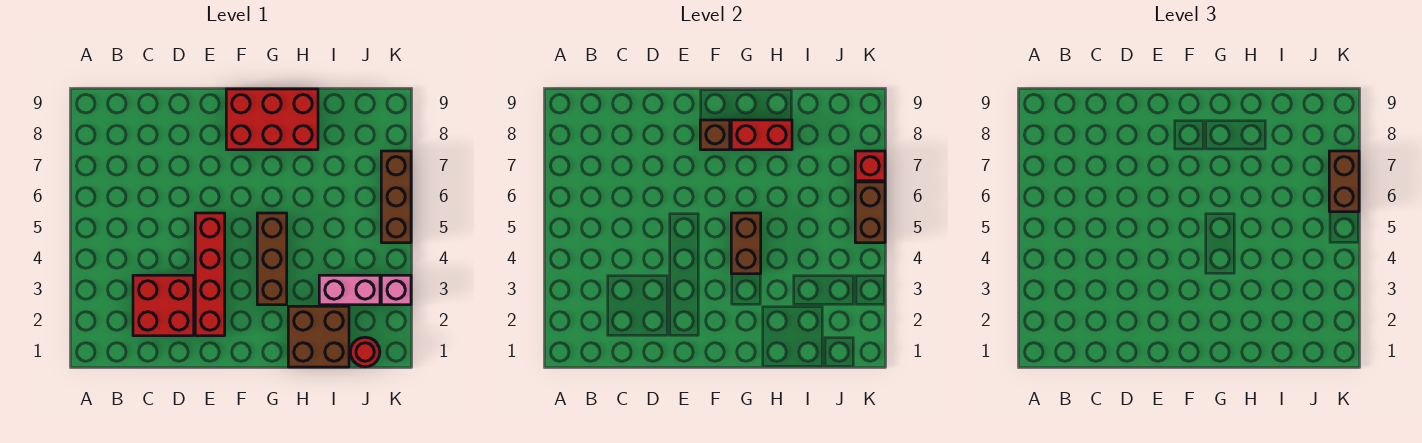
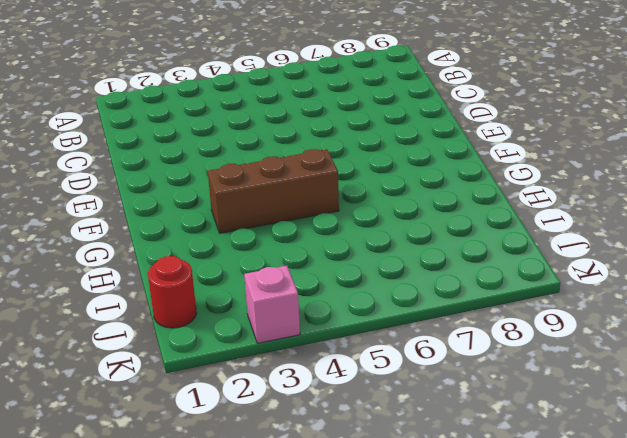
none -> red 2x2 brick [133,275,194,336]
none -> red 1x4 brick [195,213,225,336]
none -> red 2x3 brick [226,89,318,150]

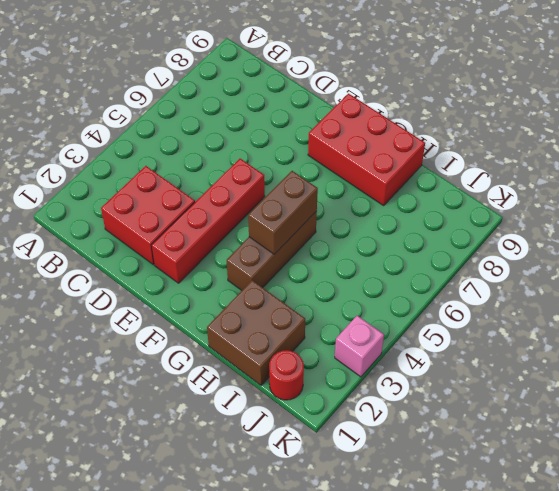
none -> pink 1x2 brick [319,275,380,305]
none -> brown 1x3 brick [381,151,411,243]
none -> brown 1x1 brick [700,120,730,150]

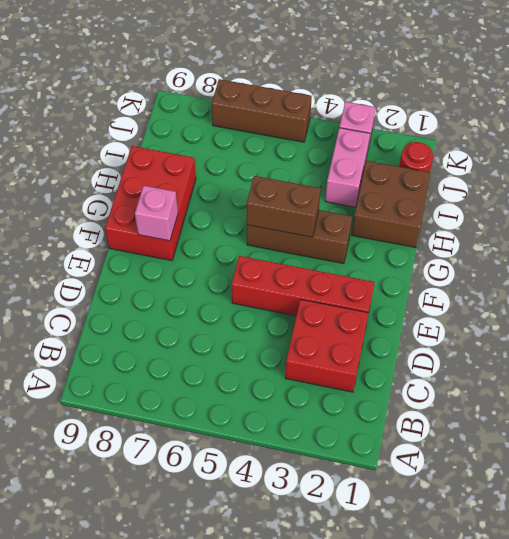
pink 1x1 brick [135,186,178,241] -> brown 1x1 brick [700,120,730,150]
none -> red 1x2 brick [731,120,792,150]
none -> brown 1x2 brick [855,182,885,243]
none -> red 1x1 brick [855,151,885,181]

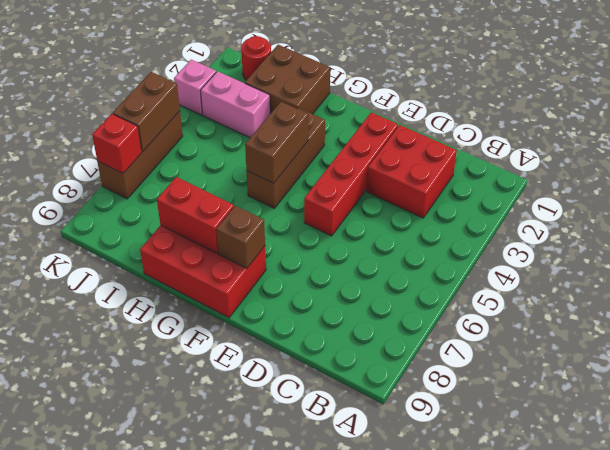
none -> brown 1x2 brick [1329,151,1359,212]

